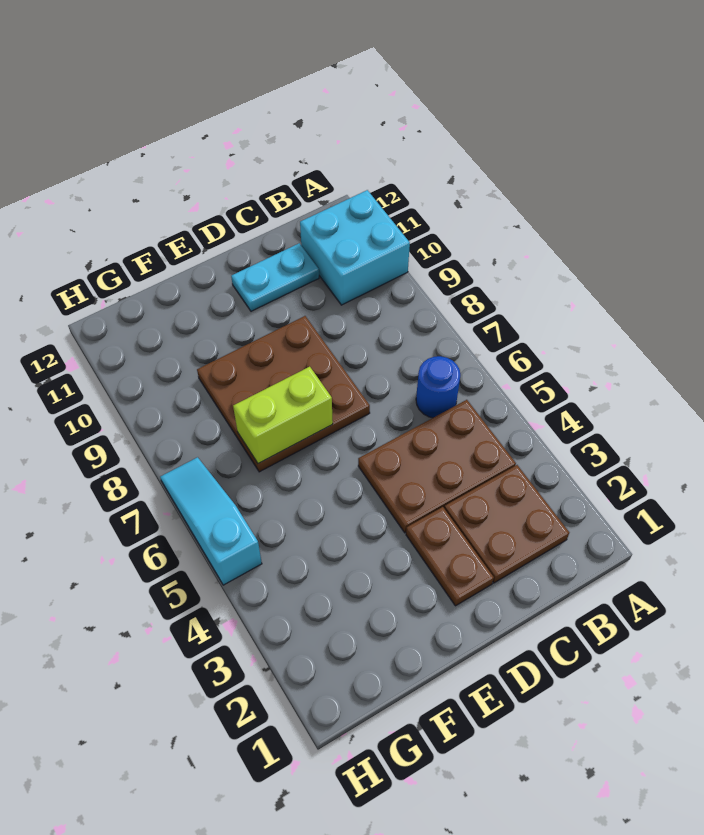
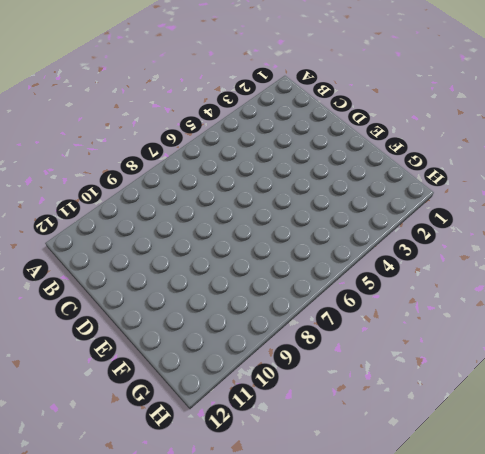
none -> cyan 2x2 brick [300,190,410,305]
none -> brown 2x2 plate [444,465,569,583]

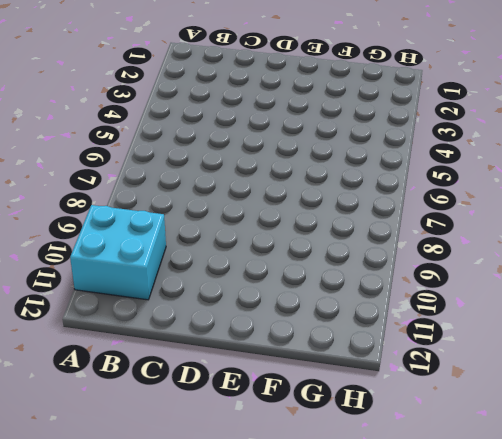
none -> brown 2x2 plate [444,465,569,583]
none -> brown 2x3 plate [358,400,516,533]

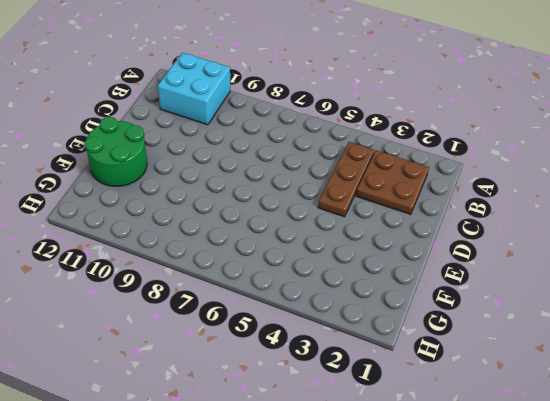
brown 1x3 plate [318,142,374,217] -> brown 2x3 plate [358,400,516,533]
green 2x2 round brick [85,117,147,186] -> none
none -> blue 1x1 round brick [416,356,460,418]
none -> cyan 1x2 plate [231,243,319,311]

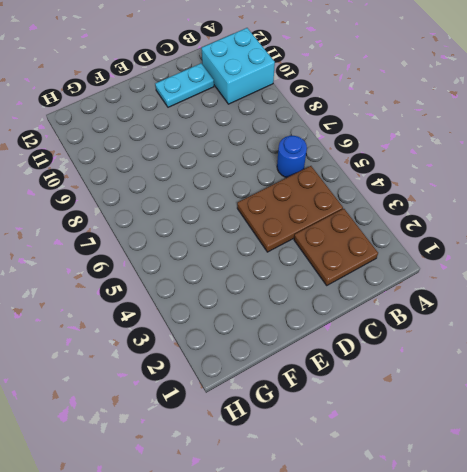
none -> brown 1x2 plate [406,507,494,606]
none -> brown 3x3 plate [197,316,370,472]

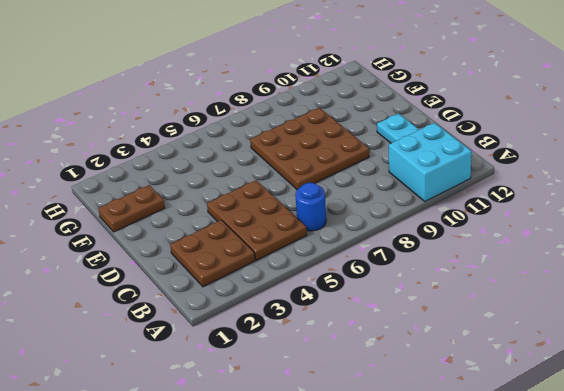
brown 1x2 plate [98,185,165,232] -> brown 1x2 plate moved to [406,507,494,606]
none -> cyan 1x3 slope [160,457,262,585]
none -> lime 1x2 brick [233,367,333,464]

